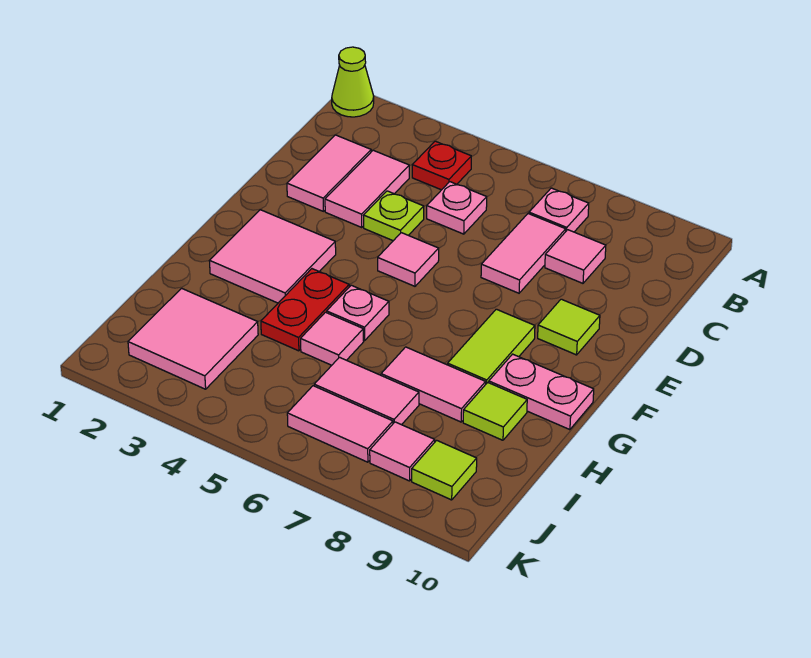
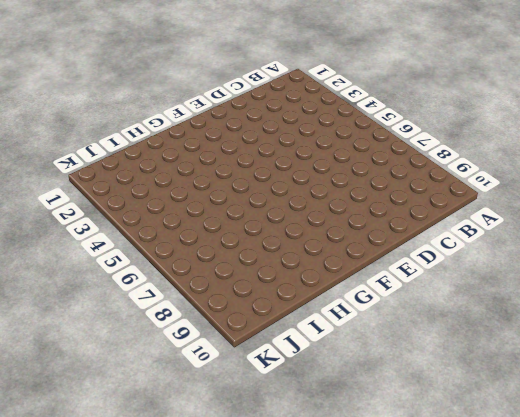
none -> lime 1x1 cone [332,47,374,117]
none -> red 1x1 plate [412,141,471,190]
none -> pink 1x1 plate [529,188,589,232]

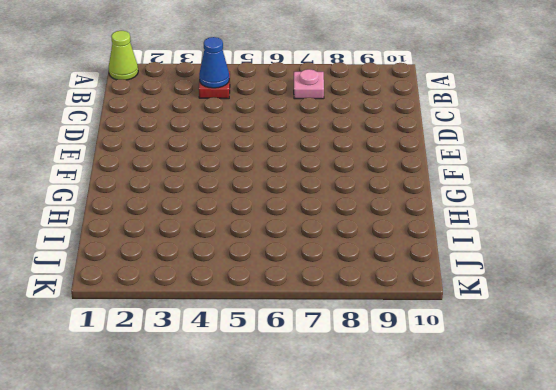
blue 1x1 cone [199,37,229,88] -> none
none -> pink 1x2 tile [287,135,371,211]
none -> pink 1x2 tile [325,150,409,227]
none -> pink 1x1 plate [427,182,487,234]

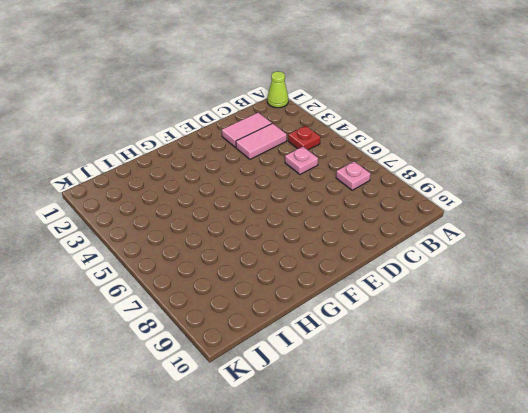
none -> pink 1x2 tile [481,214,566,293]
none -> pink 1x1 tile [545,230,606,283]
none -> lime 1x1 plate [363,191,424,241]

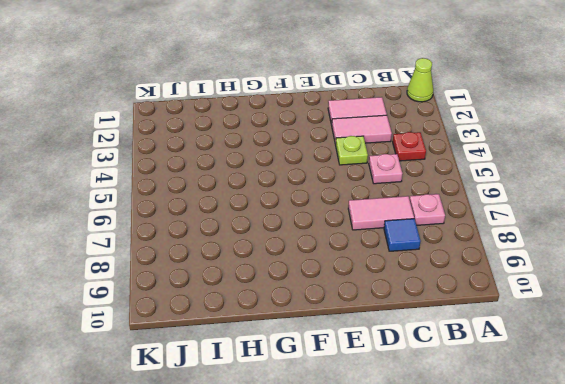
blue 1x1 tile [384,219,421,251] -> pink 1x1 tile [545,230,606,283]
none -> pink 1x1 tile [378,233,439,286]
none -> lime 1x1 tile [538,299,600,355]
none -> pink 2x2 tile [209,210,336,303]

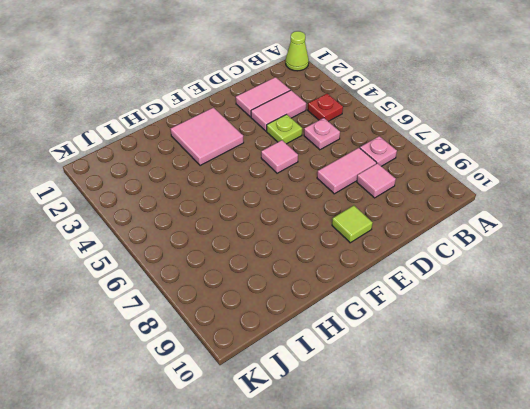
none -> lime 1x2 tile [448,309,535,384]
none -> red 1x2 plate [261,269,349,351]
none -> pink 1x1 plate [327,285,389,341]

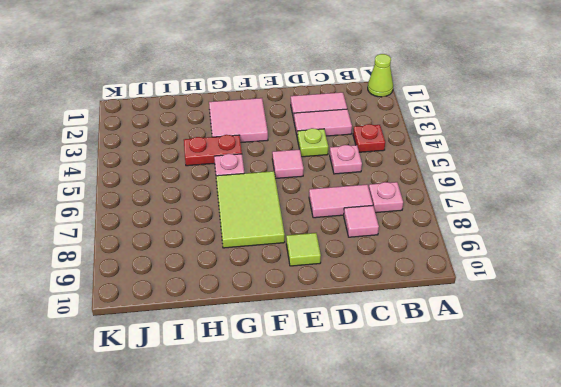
lime 2x3 tile [216,171,285,248] -> lime 1x2 tile [448,309,535,384]
none -> pink 1x2 plate [489,354,594,430]
none -> pink 1x1 tile [301,312,364,365]
none -> pink 1x2 tile [381,347,486,422]

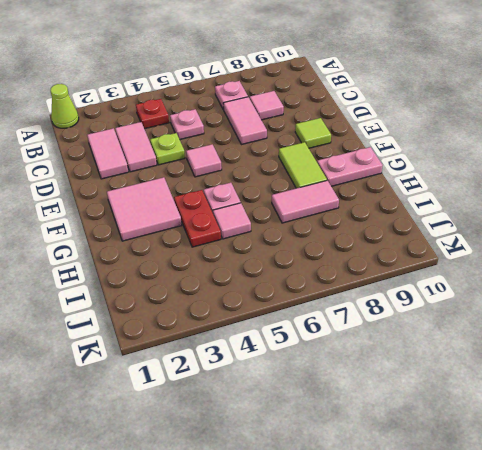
none -> lime 1x1 tile [463,383,527,440]
none -> pink 2x2 tile [128,288,258,389]
none -> pink 1x2 tile [314,357,419,425]

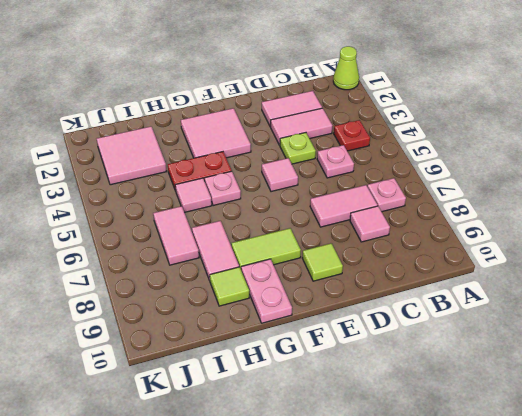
none -> pink 1x2 tile [287,386,393,462]
none -> pink 1x1 tile [370,422,435,481]
none -> lime 1x1 tile [412,440,477,500]

